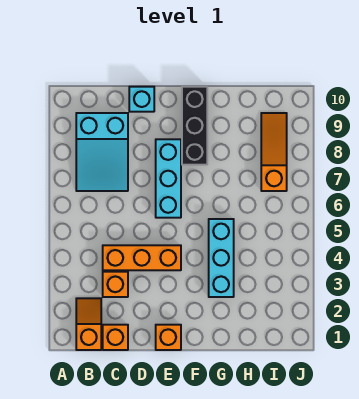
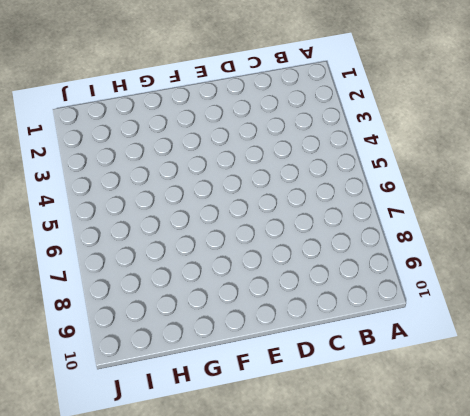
none -> orange 1x2 slope [76,298,101,350]
none -> cyan 2x3 slope [76,113,128,191]

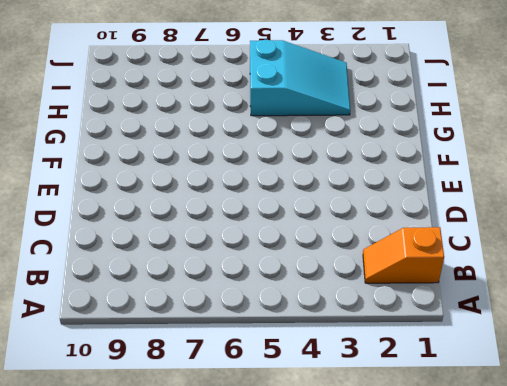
cyan 2x3 slope [250,40,350,116] -> cyan 2x3 slope moved to [76,113,128,191]
none -> orange 1x1 brick [103,325,128,350]
none -> orange 1x1 brick [103,272,128,297]

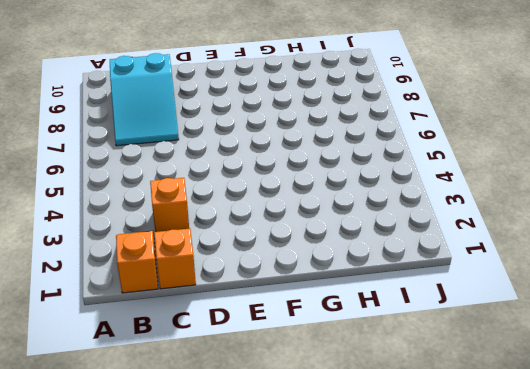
none -> orange 1x3 brick [103,245,181,270]
none -> cyan 1x1 brick [129,87,154,112]

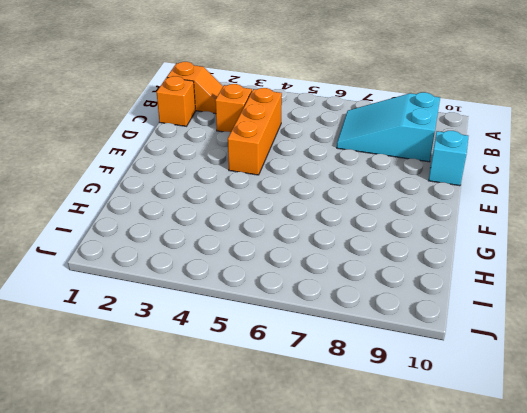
none -> orange 1x1 brick [156,325,181,350]
none -> cyan 1x3 brick [156,139,181,218]

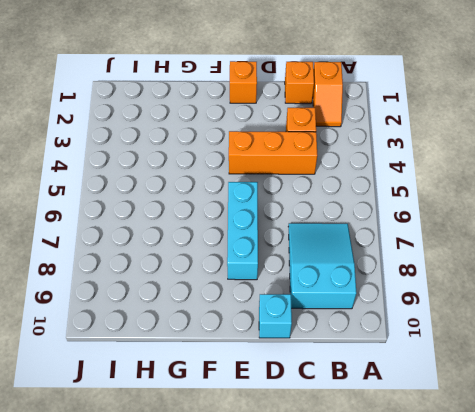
none -> black 1x3 brick [182,87,207,165]
none -> cyan 1x3 brick [209,219,234,297]

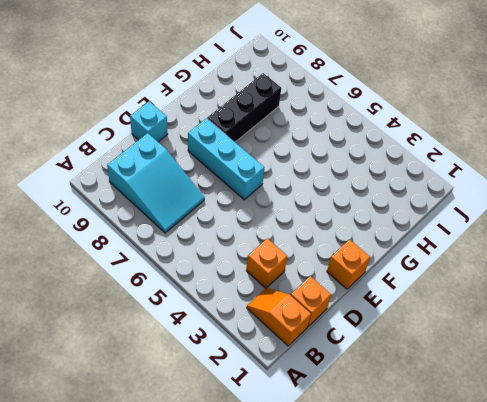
black 1x3 brick [207,73,281,142] -> black 1x3 brick turned to [182,87,207,165]
none -> orange 1x3 brick [103,245,181,270]
none -> cyan 1x3 brick [209,219,234,297]

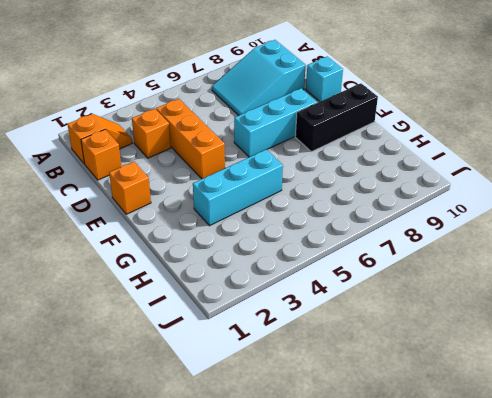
none -> orange 1x3 slope [261,113,287,191]

